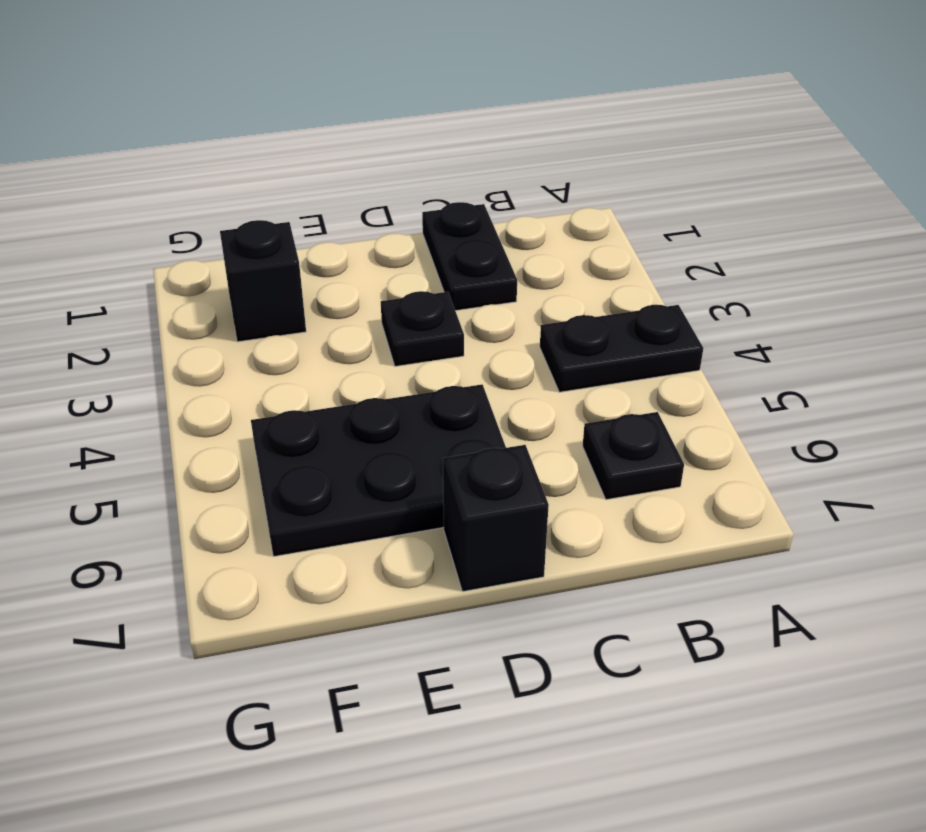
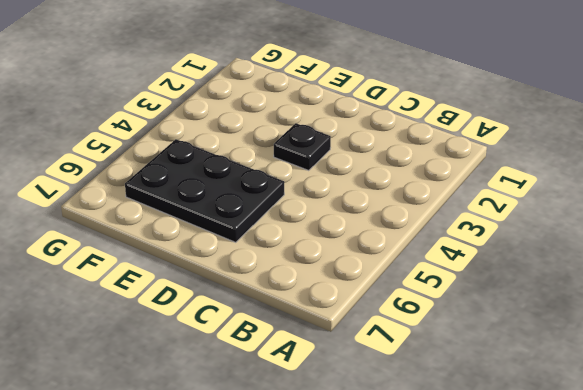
none -> black 1x2 plate [540,305,703,392]
none -> black 1x1 plate [583,412,684,500]

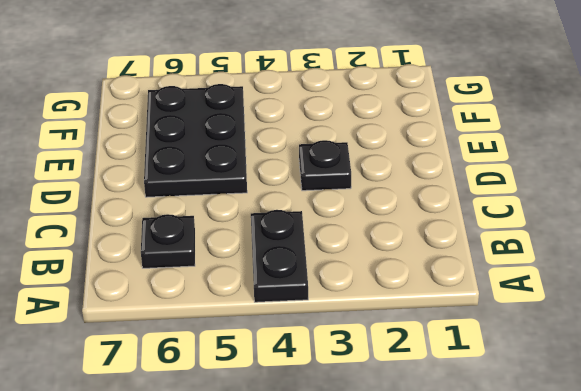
none -> black 1x2 plate [422,202,517,311]
none -> black 1x1 brick [443,445,549,592]

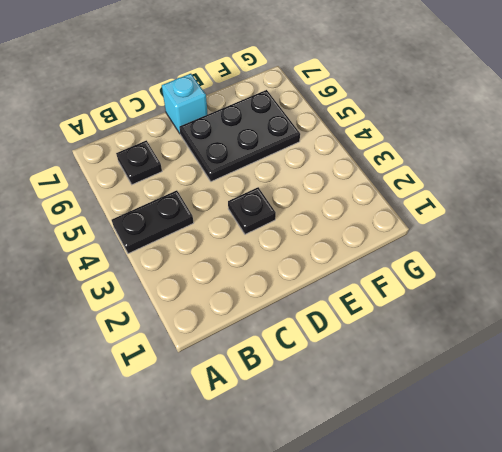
cyan 1x1 brick [162,74,208,133] -> black 1x1 brick [443,445,549,592]
none -> black 1x2 plate [422,202,517,311]
none -> black 1x1 brick [220,220,306,342]

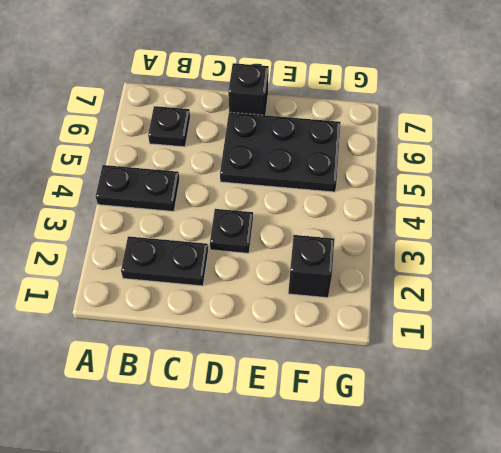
black 1x2 plate [121,236,208,286] -> black 1x2 plate turned to [422,202,517,311]

